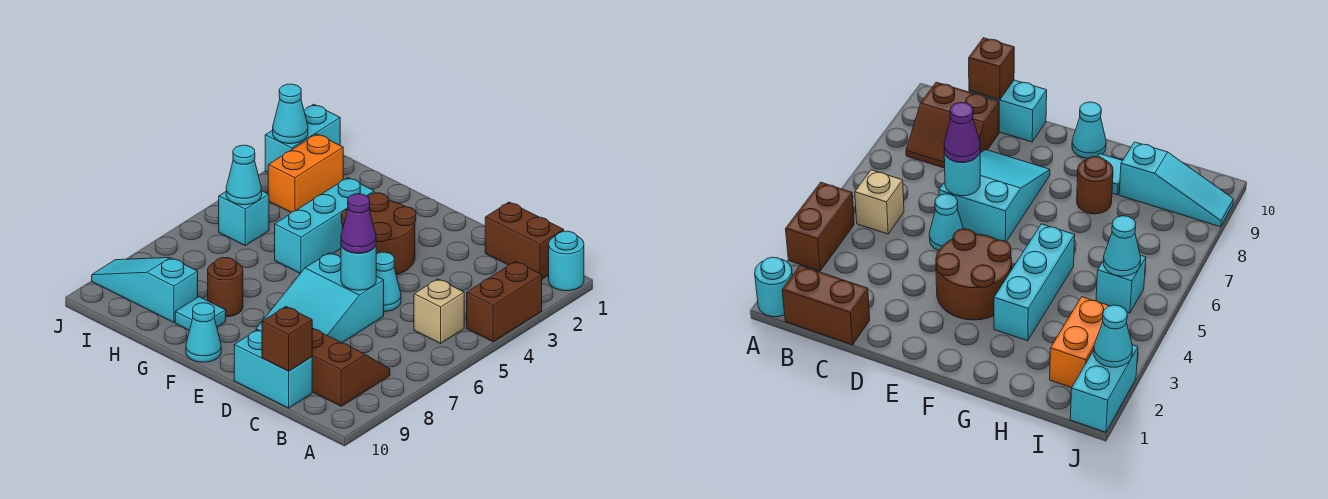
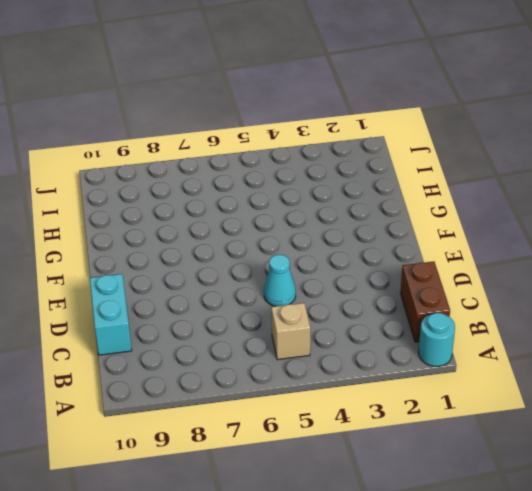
none -> brown 1x2 brick [467,261,542,342]
none -> brown 2x2 slope [312,328,390,406]
none -> cyan 2x3 slope [256,253,384,343]

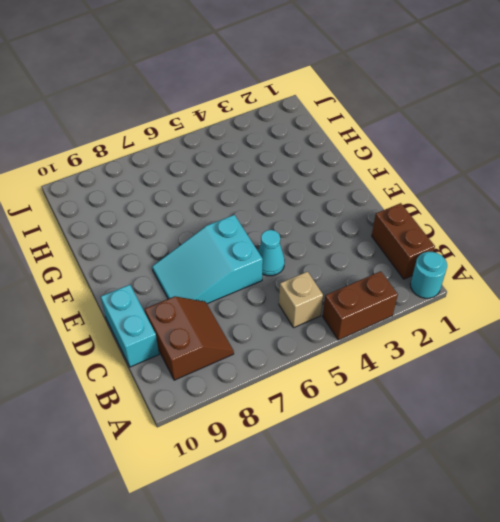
none -> brown 2x2 round brick [341,193,416,275]
none -> cyan 1x1 cone [186,303,221,362]
none -> cyan 1x3 brick [275,178,374,273]

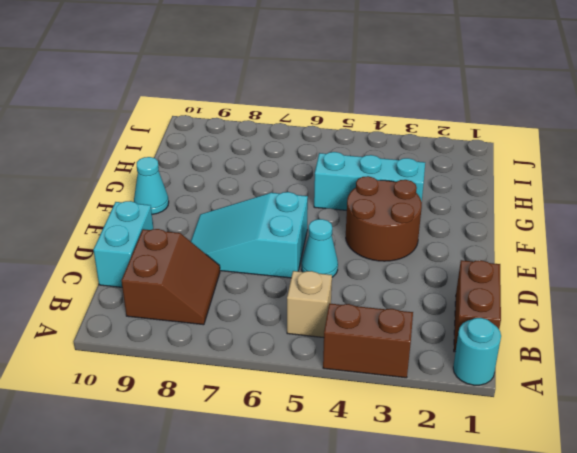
none -> brown 1x1 round brick [208,258,243,317]
none -> cyan 1x1 tile [175,297,226,330]
none -> cyan 1x3 slope [92,258,198,322]

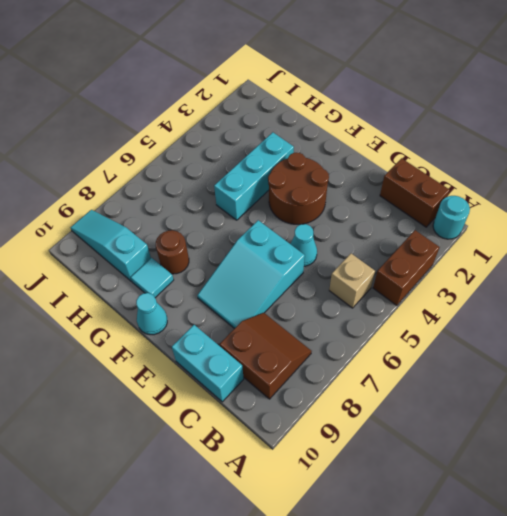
none -> orange 1x2 brick [268,134,343,212]
none -> cyan 1x1 brick [219,191,269,246]
none -> cyan 1x2 brick [265,104,340,173]

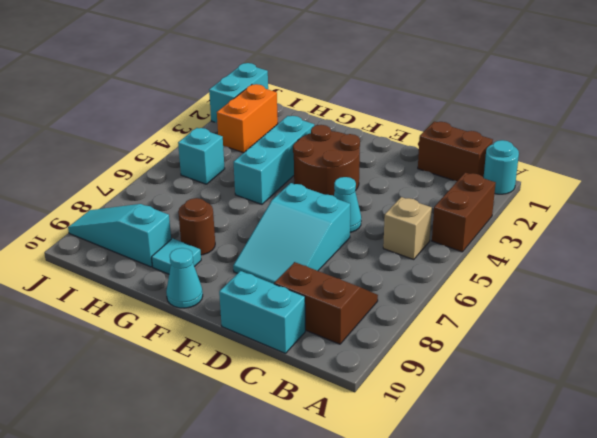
none -> brown 1x1 brick [262,307,312,371]
none -> cyan 1x1 round brick [341,246,376,290]
none -> cyan 1x1 cone [226,145,262,205]

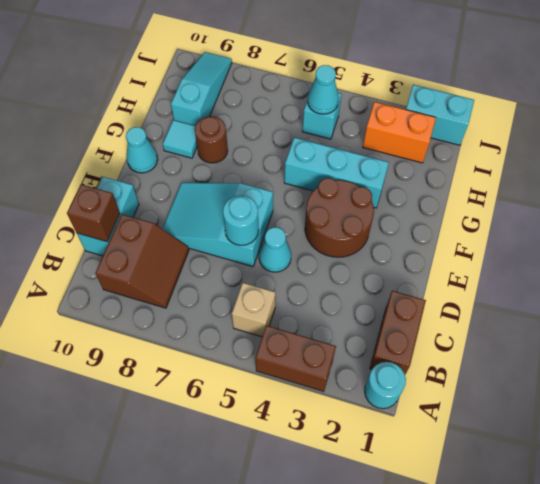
none -> cyan 1x1 cone [273,84,308,144]
none -> purple 1x1 cone [341,194,376,253]

